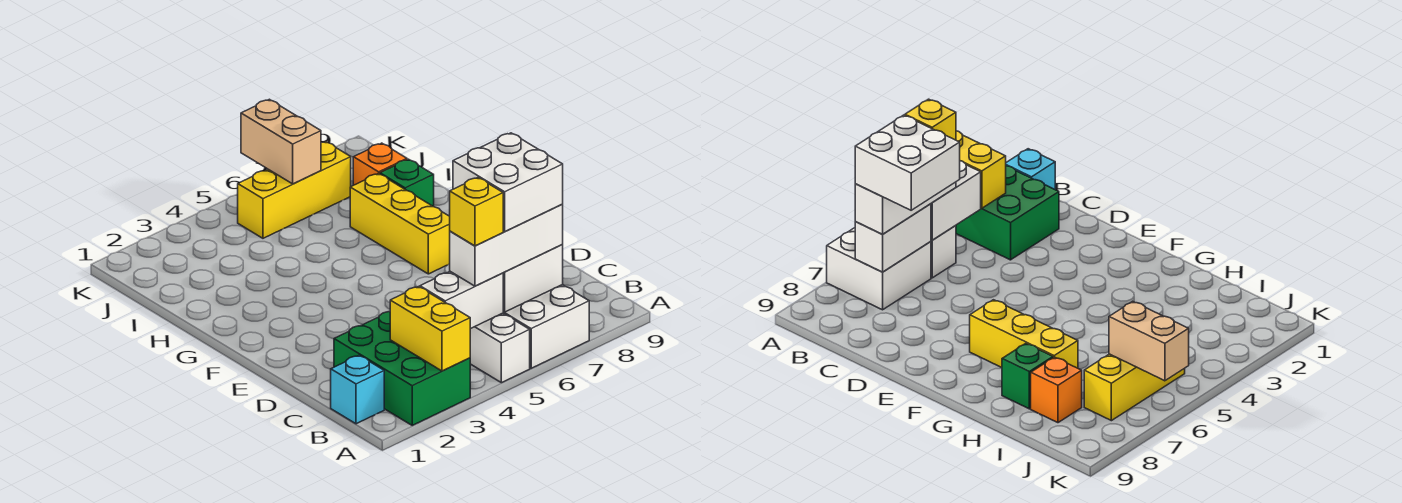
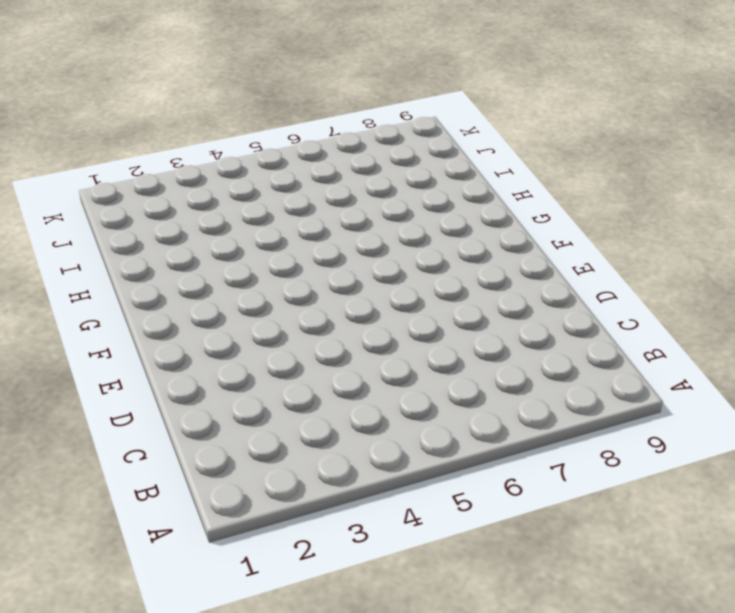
none -> green 2x3 brick [334,312,470,425]
none -> white 1x2 brick [470,313,530,383]
none -> white 2x2 brick [503,285,589,368]

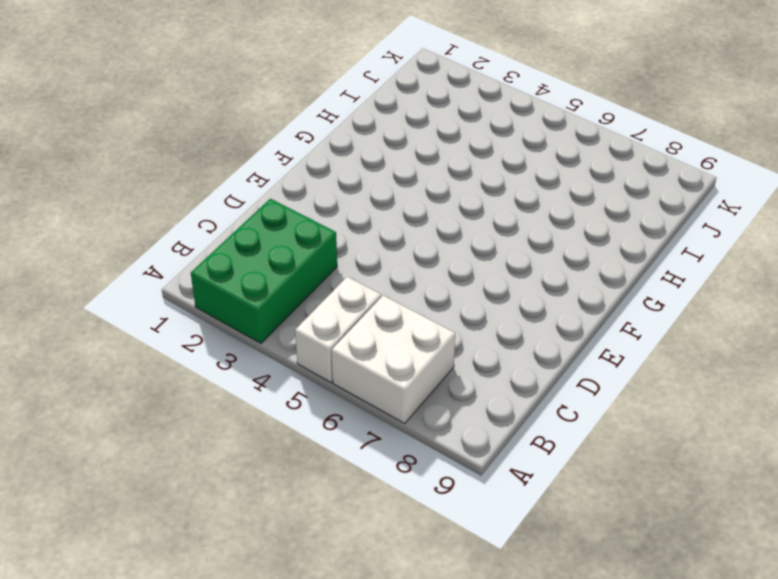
none -> cyan 1x1 brick [331,355,384,424]
none -> yellow 1x3 brick [350,173,450,274]
none -> green 1x1 brick [380,159,434,207]

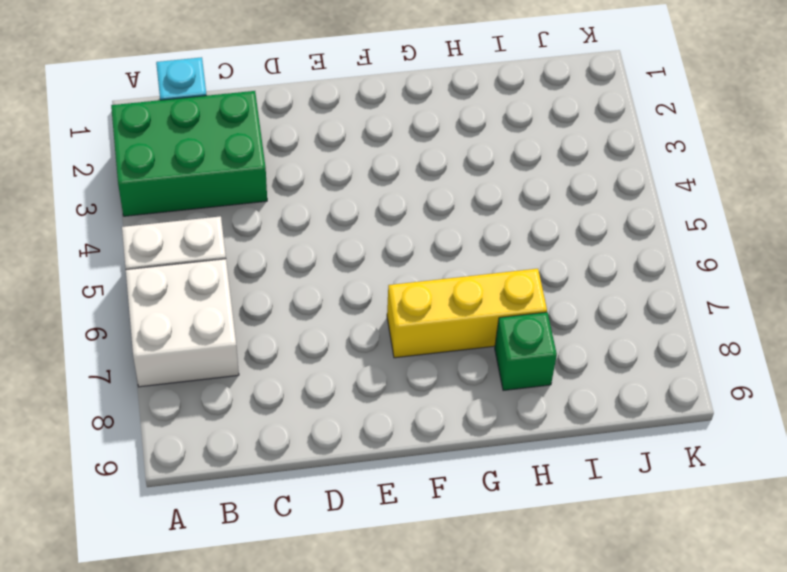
none -> orange 1x1 brick [353,143,407,185]
none -> yellow 1x3 brick [238,142,351,238]
none -> yellow 1x2 brick [390,287,470,371]

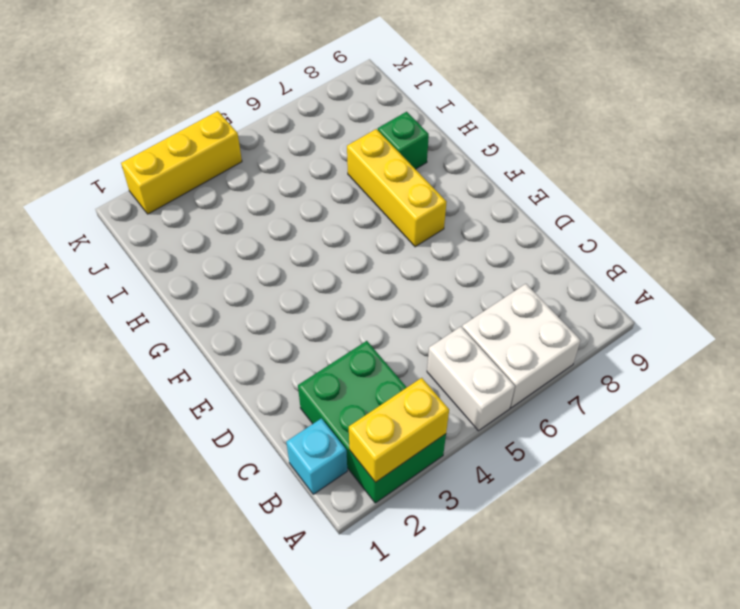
yellow 1x2 brick [349,378,449,482] -> yellow 1x2 brick turned to [390,287,470,371]
yellow 1x3 brick [121,111,242,214] -> yellow 1x3 brick moved to [238,142,351,238]
none -> orange 1x1 brick [353,143,407,185]
none -> white 1x2 brick [420,272,503,329]
none -> white 1x2 brick [503,244,563,312]

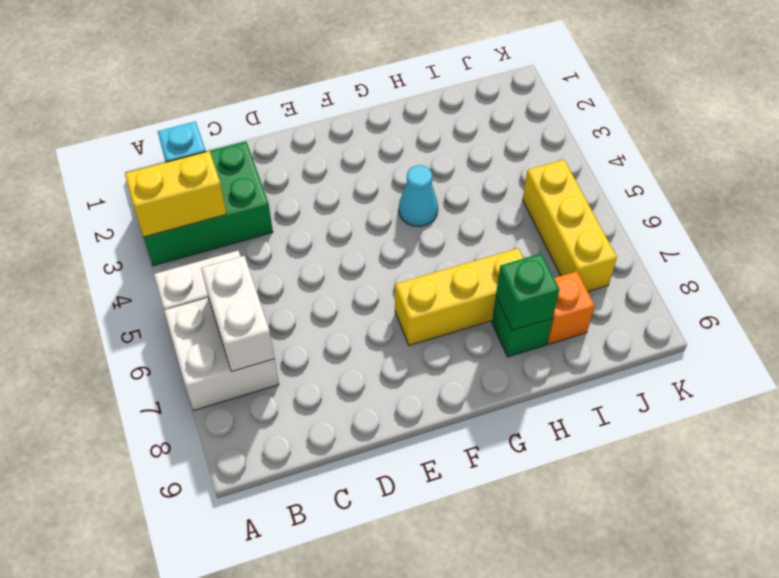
cyan 1x1 cone [399,165,438,227] -> none
green 1x1 brick [496,253,559,330] -> none
none -> white 1x2 brick [420,272,503,329]
none -> tan 1x2 brick [241,99,321,184]
none -> white 1x3 brick [450,205,563,286]

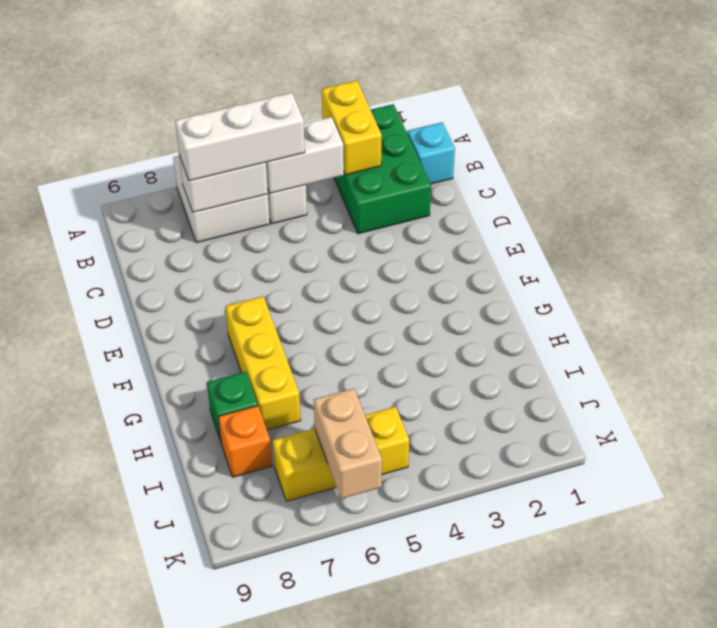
none -> yellow 1x1 brick [450,178,503,246]
none -> white 2x2 brick [453,133,563,232]

